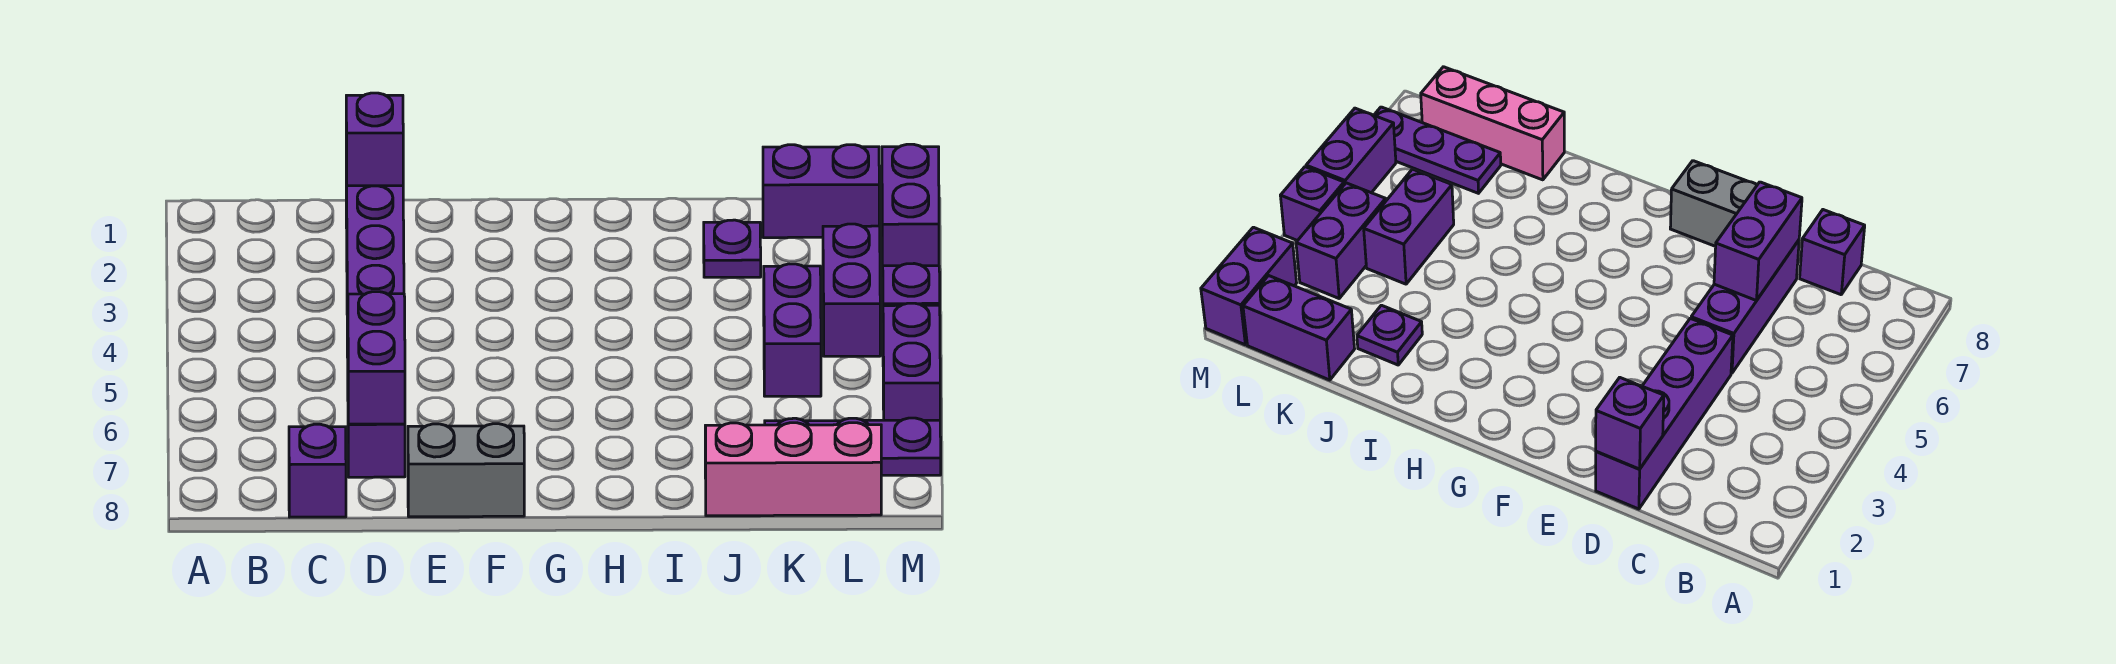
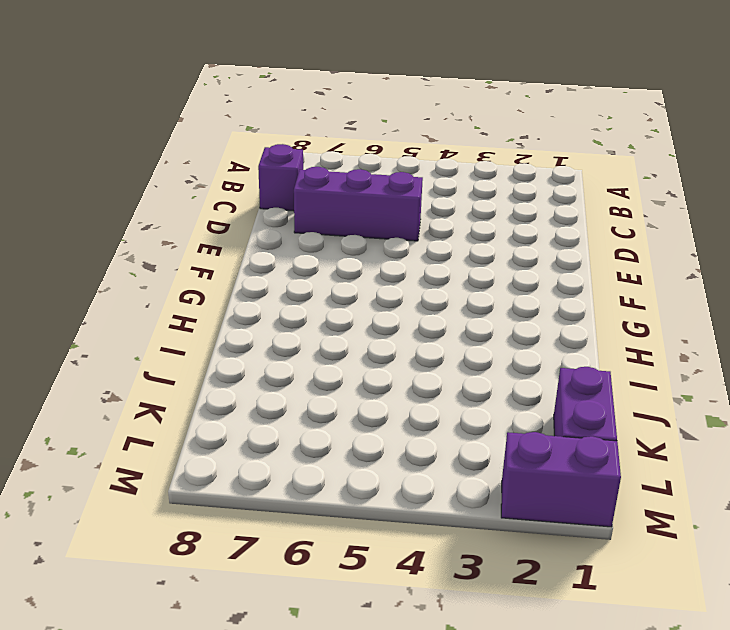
none -> purple 1x4 brick [346,176,404,357]
none -> grey 1x2 brick [408,424,524,517]
none -> purple 1x1 plate [704,220,761,277]

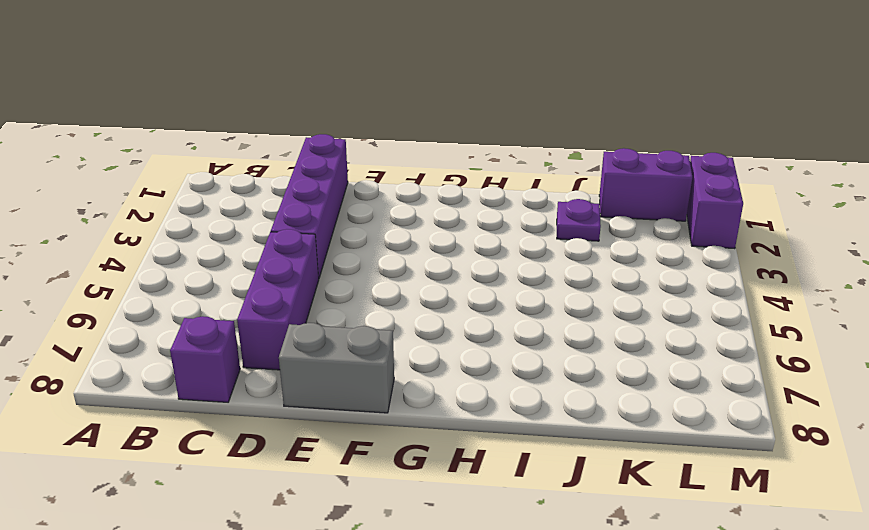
none -> pink 1x3 brick [705,423,881,516]
none -> purple 1x2 brick [764,264,821,396]
none -> purple 1x3 plate [765,418,941,475]

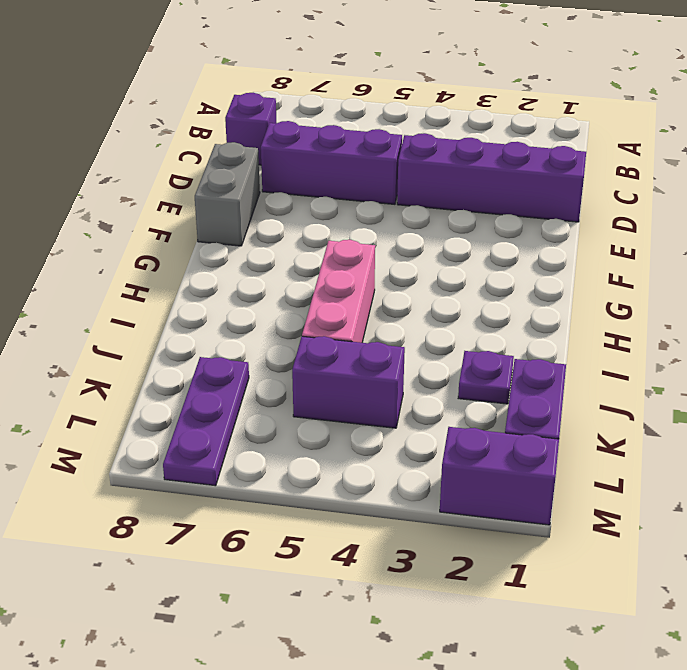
pink 1x3 brick [302,240,375,343] -> pink 1x3 brick moved to [705,423,881,516]
none -> purple 1x2 brick [823,224,880,356]
none -> purple 1x1 brick [883,264,940,306]
none -> purple 1x2 brick [883,303,940,420]

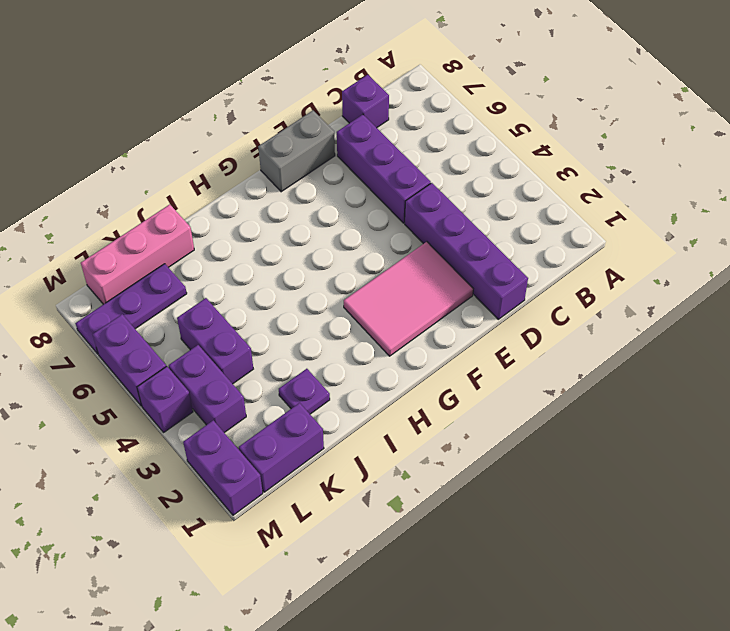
pink 2x3 tile [344,242,473,356] -> none
none -> purple 1x1 brick [346,93,403,186]
none -> purple 1x2 brick [348,292,405,424]

